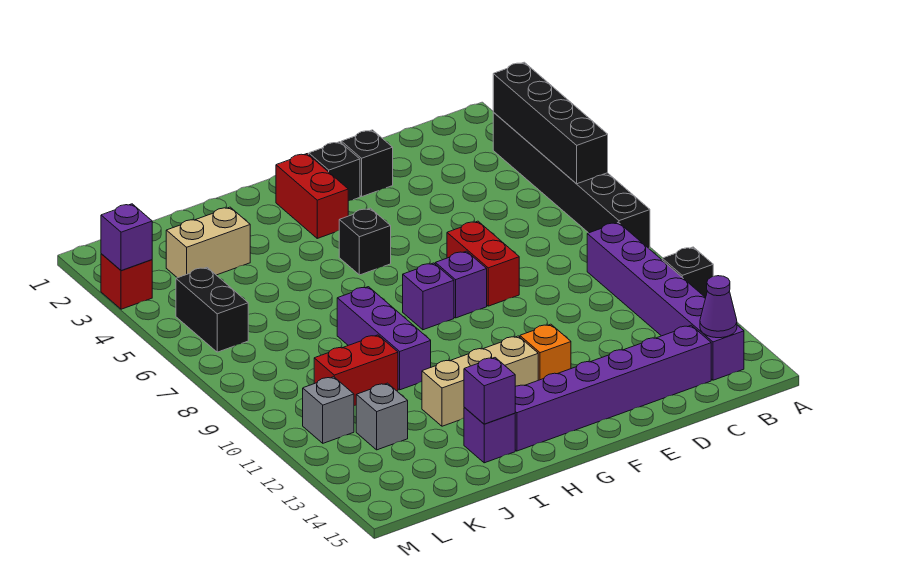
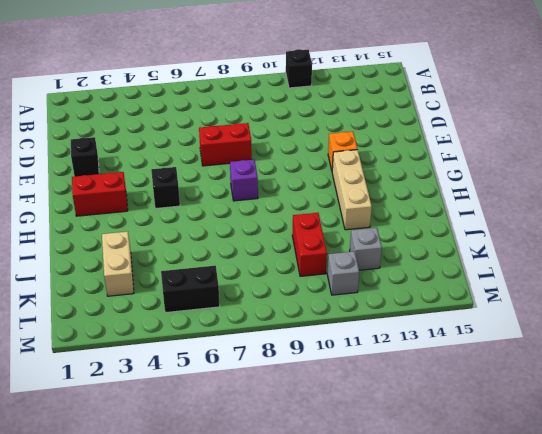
none -> black 1x6 brick [493,112,650,248]
none -> purple 1x6 brick [587,222,744,380]
none -> purple 1x6 brick [515,325,711,451]

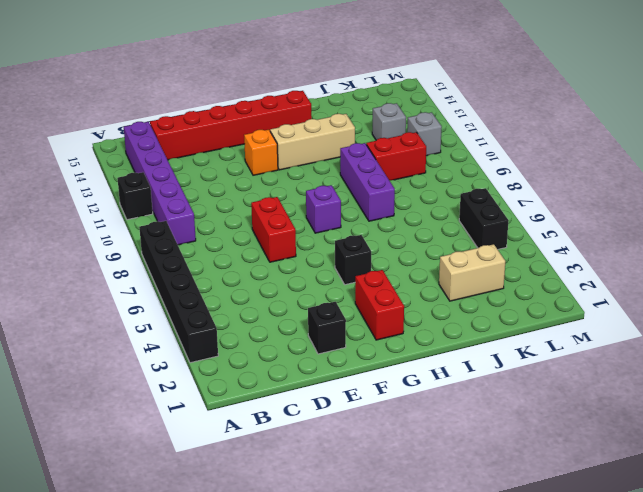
red 1x6 brick [150,91,312,160] -> purple 1x6 brick [515,325,711,451]
none -> black 1x1 brick [309,142,360,201]
none -> purple 1x1 brick [435,251,487,318]
none -> purple 1x1 brick [464,408,515,463]

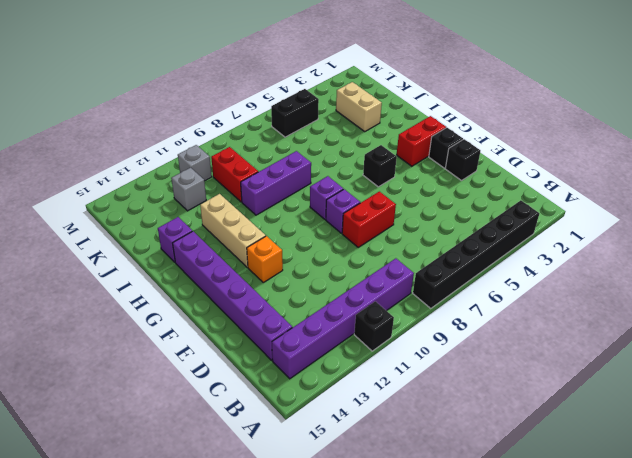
none -> red 1x1 brick [101,254,152,309]
none -> black 1x4 brick [493,62,608,184]
none -> purple 1x1 cone [700,276,737,338]

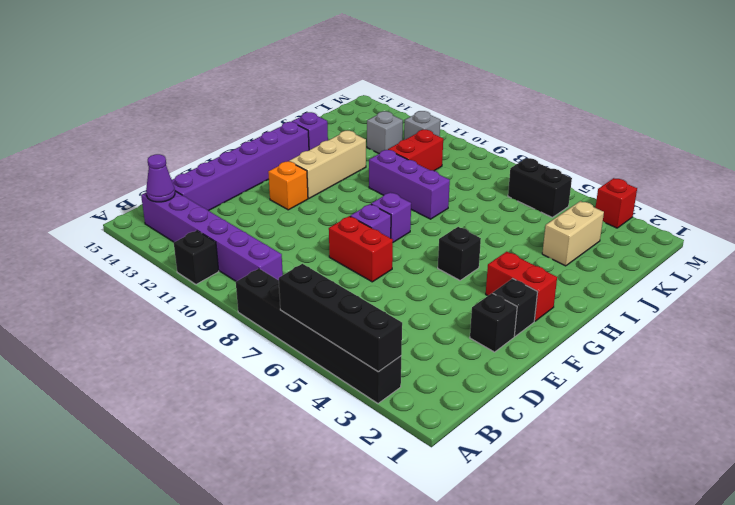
none -> purple 1x1 brick [464,358,515,424]
none -> purple 1x1 brick [101,204,152,271]

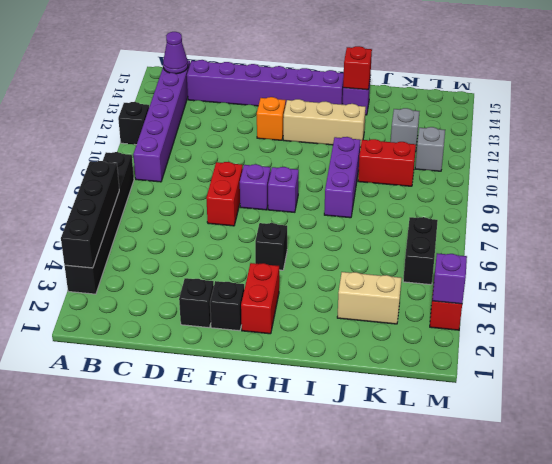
red 1x1 brick [343,46,372,90] -> purple 1x1 brick [464,358,515,424]

